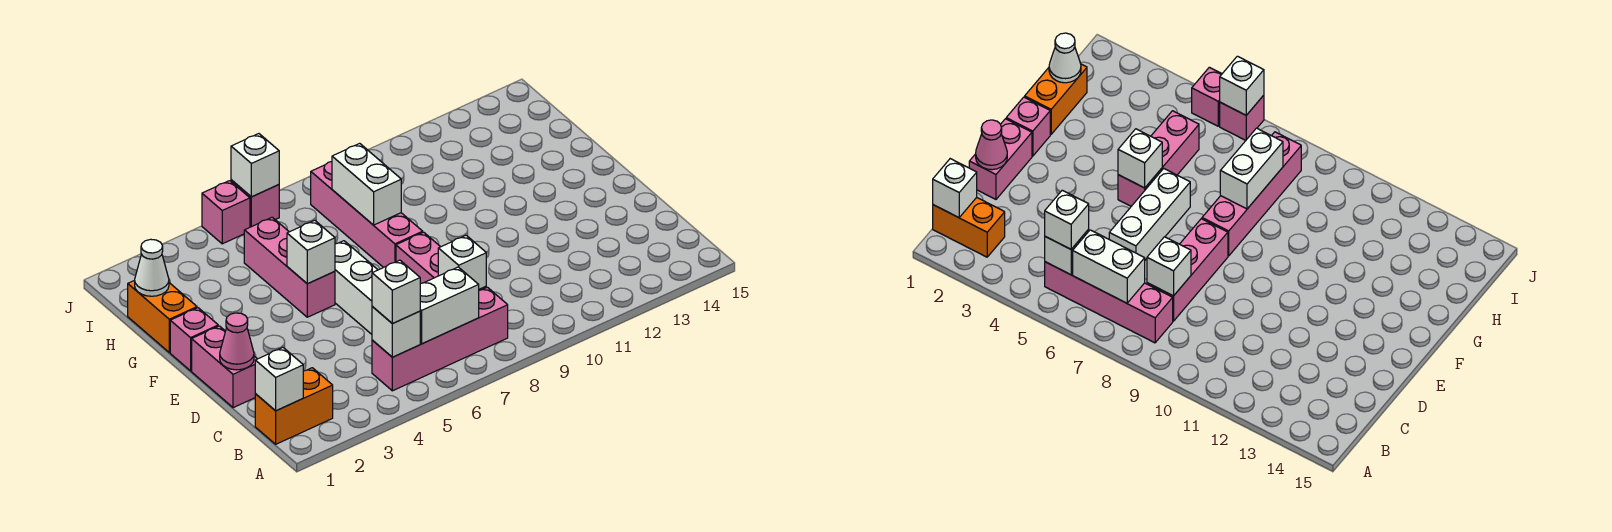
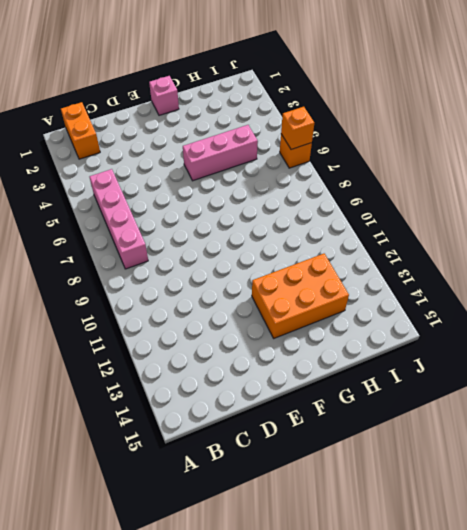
orange 2x3 brick [252,254,349,338] -> none
orange 1x1 brick [280,134,312,168] -> pink 1x1 brick [231,180,279,227]
orange 1x1 brick [281,107,314,149] -> white 1x1 brick [231,134,279,197]
none -> pink 1x3 brick [396,232,486,290]
none -> pink 1x2 brick [192,326,257,408]
none -> white 1x3 brick [335,241,378,334]

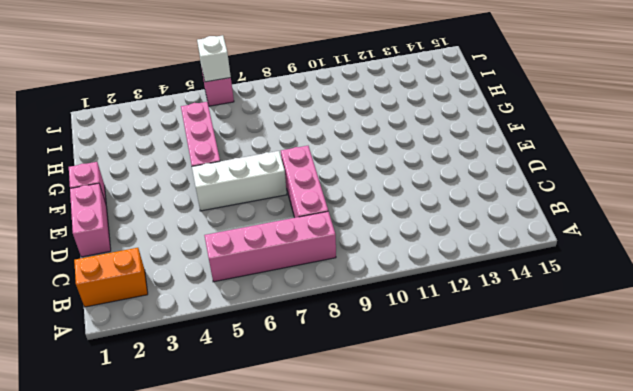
white 1x3 brick [192,151,287,211] -> white 1x3 brick turned to [335,241,378,334]
none -> pink 1x4 brick [311,162,423,268]
none -> orange 1x2 brick [128,280,197,352]
none -> pink 1x1 brick [202,181,250,244]

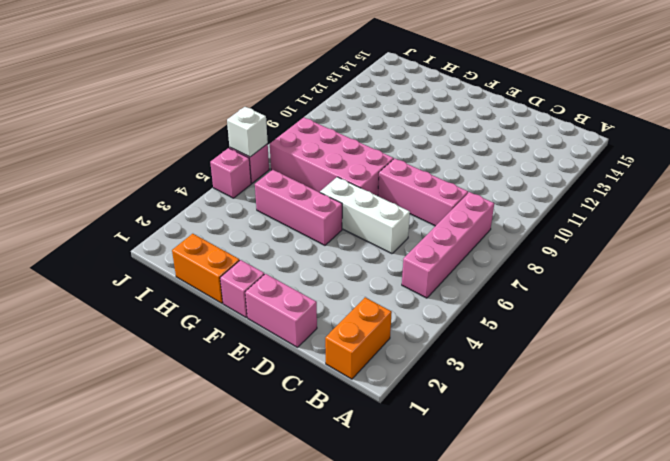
pink 2x4 brick [270,117,394,196] -> pink 1x4 brick [311,162,423,268]
none -> white 1x1 brick [255,348,303,411]
none -> white 1x1 brick [372,306,420,357]
none -> white 1x2 brick [420,267,479,344]

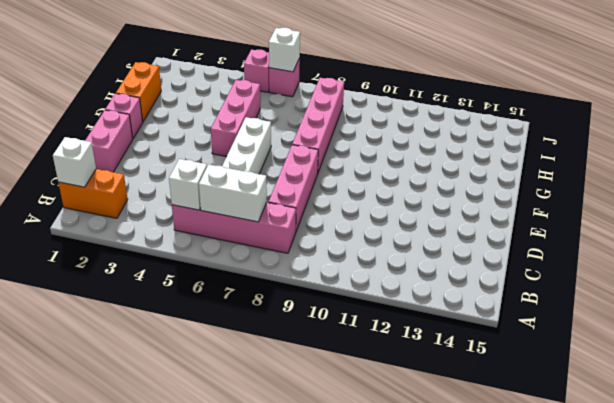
none -> white 1x1 brick [438,235,486,289]
none -> pink 1x1 cone [220,313,254,370]
none -> white 1x1 brick [287,220,335,284]

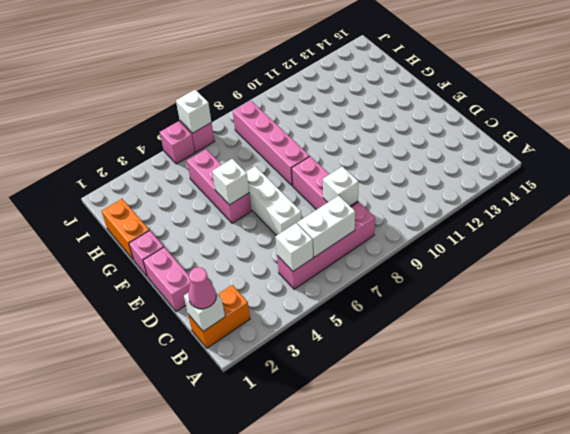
pink 1x1 cone [188,267,216,309] -> pink 1x1 cone moved to [220,313,254,370]
none -> white 1x2 brick [332,143,401,225]
none -> white 1x1 cone [135,239,169,296]
none -> white 1x1 brick [372,260,420,324]

